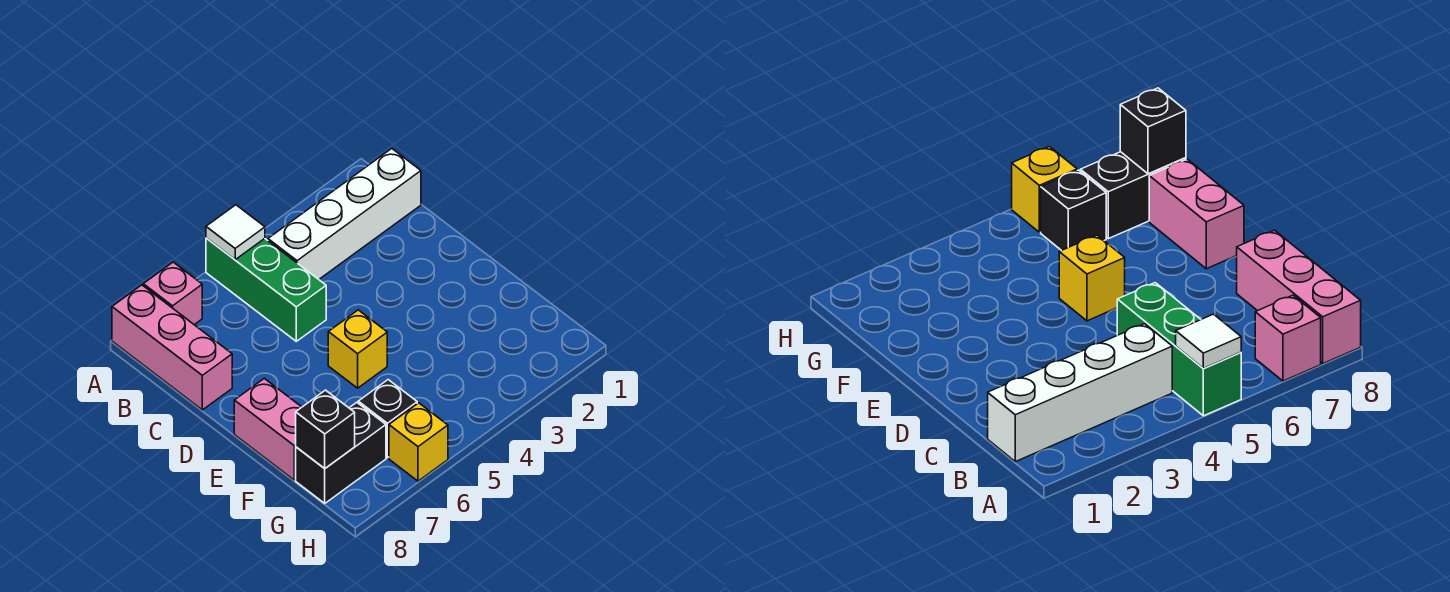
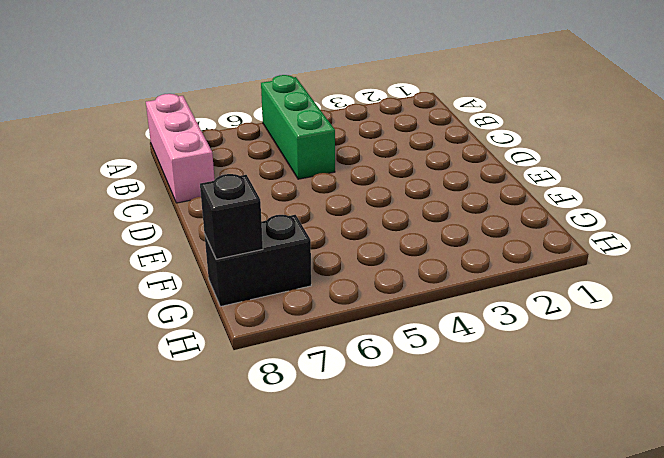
none -> pink 1x1 brick [143,262,202,325]
none -> white 1x4 brick [268,149,421,279]

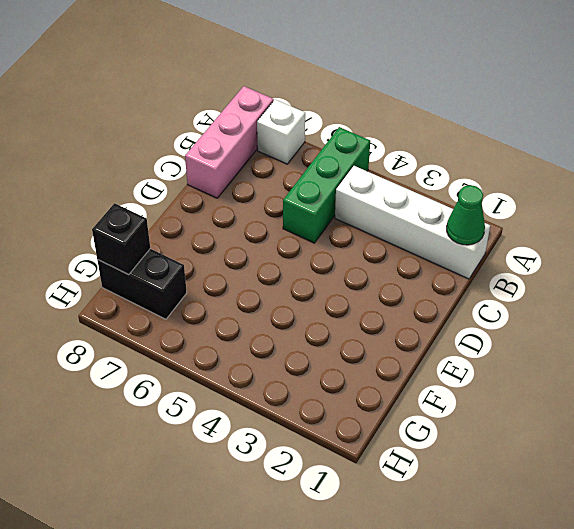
white 1x1 brick [257,100,305,164] -> pink 1x1 brick [143,262,202,325]
green 1x1 cone [447,185,485,245] -> none
none -> yellow 1x1 brick [328,310,387,388]
none -> pink 1x2 brick [234,378,302,480]

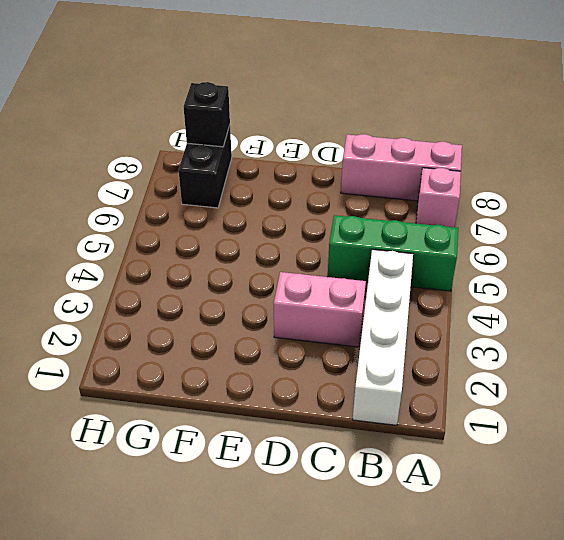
pink 1x2 brick [274,272,366,347] -> pink 1x2 brick moved to [234,378,302,480]
none -> yellow 1x1 brick [328,310,387,388]
none -> black 1x1 brick [358,380,417,458]

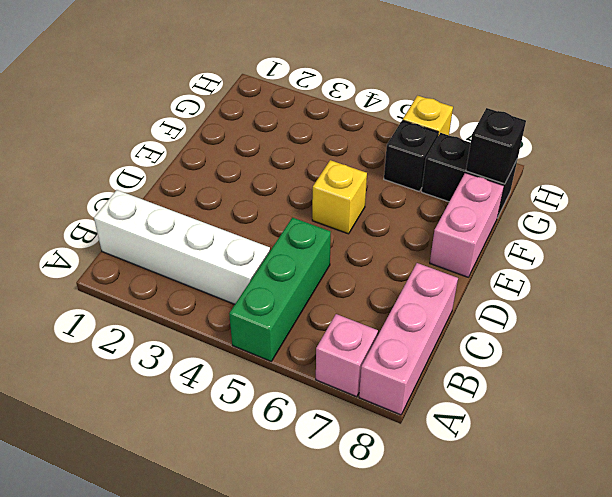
none -> white 1x1 tile [206,205,265,260]

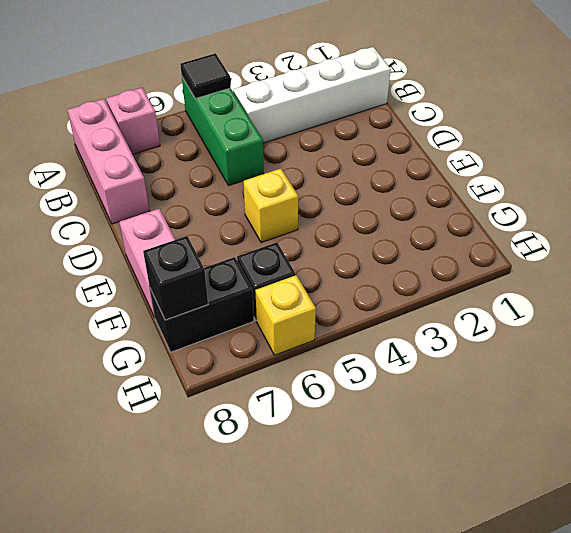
black 1x1 tile [180,53,231,99] -> white 1x1 tile [206,205,265,260]

